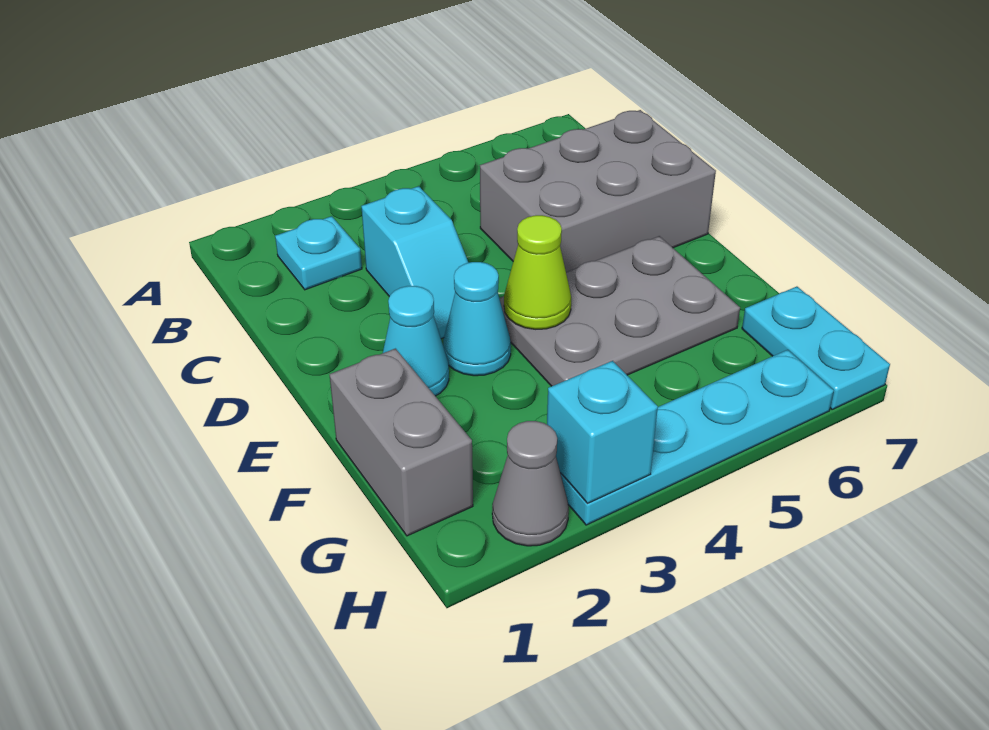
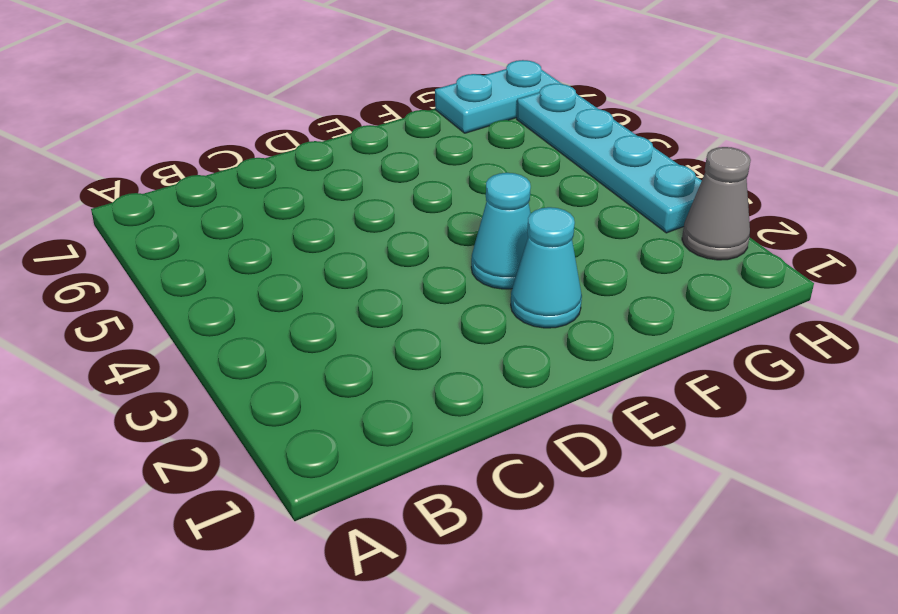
none -> cyan 1x1 plate [275,216,362,290]
none -> cyan 1x2 slope [361,186,468,339]
none -> grey 2x3 brick [480,110,716,272]

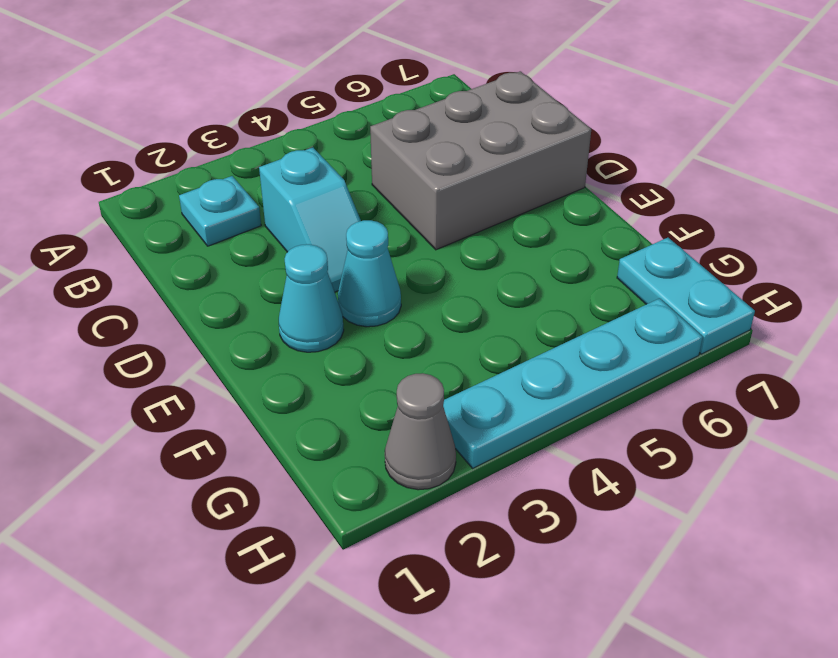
none -> grey 2x3 plate [499,236,740,386]
none -> grey 1x2 brick [329,349,473,536]
none -> lime 1x1 cone [504,215,571,329]

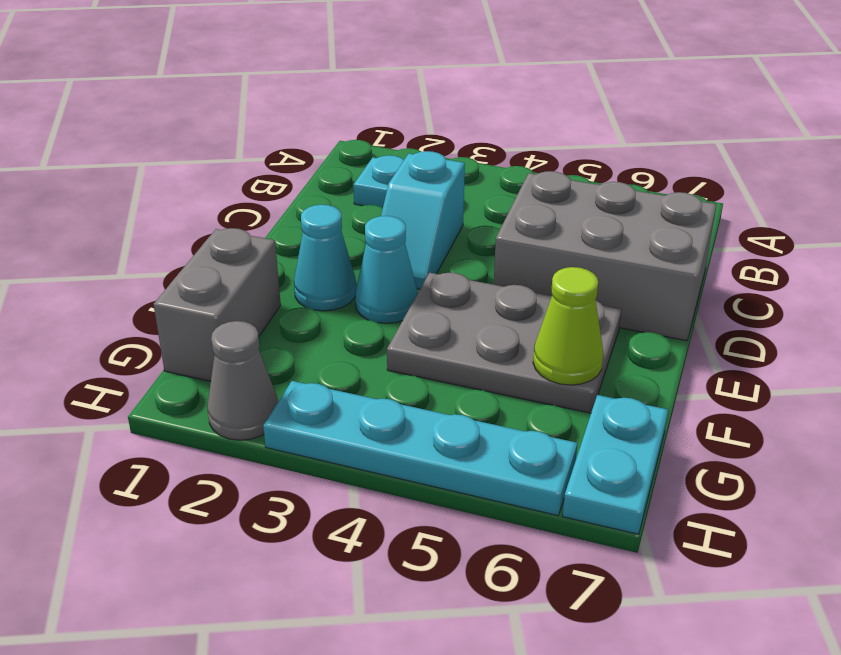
lime 1x1 cone [533,267,603,385] -> lime 1x1 cone moved to [504,215,571,329]
none -> cyan 1x1 brick [547,361,658,503]

